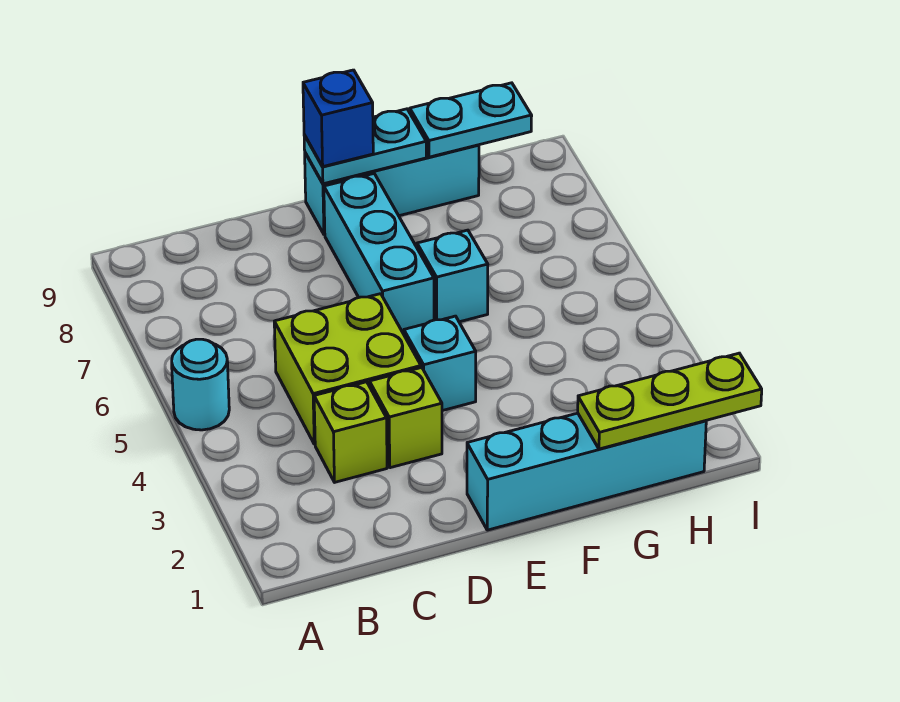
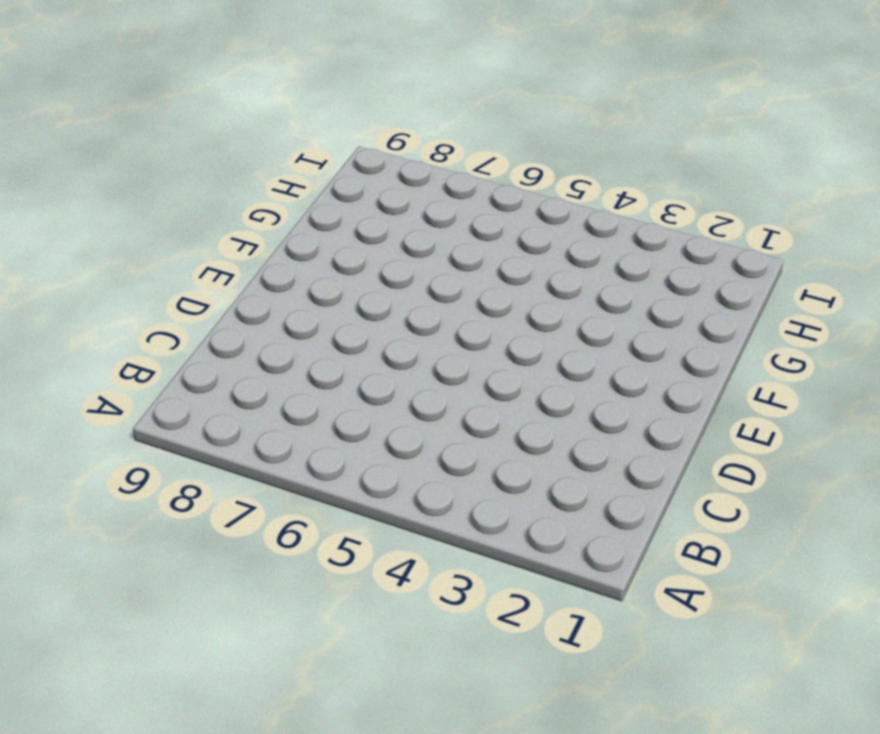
none -> cyan 1x1 round brick [172,339,229,430]
none -> lime 1x1 brick [314,382,387,482]
none -> lime 2x2 brick [274,294,421,444]

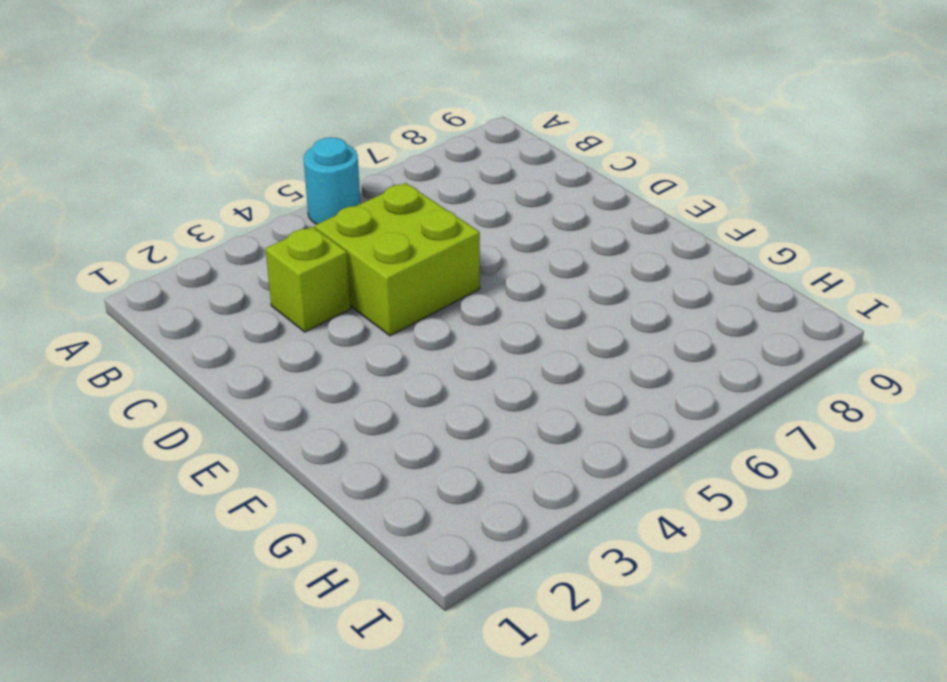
none -> lime 1x1 brick [370,367,442,468]
none -> cyan 1x4 brick [467,413,706,530]
none -> cyan 1x1 brick [404,316,476,411]

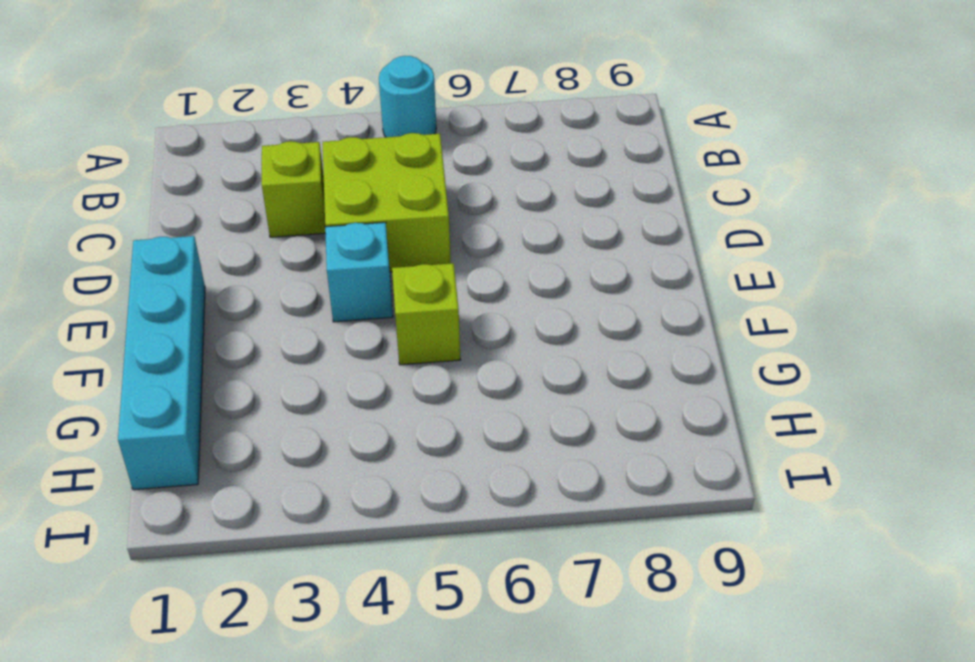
lime 1x1 brick [392,263,460,365] -> lime 1x1 brick moved to [370,367,442,468]
none -> cyan 1x3 brick [324,174,434,334]
none -> cyan 1x3 brick [305,145,479,235]
none -> cyan 1x1 brick [417,230,488,322]

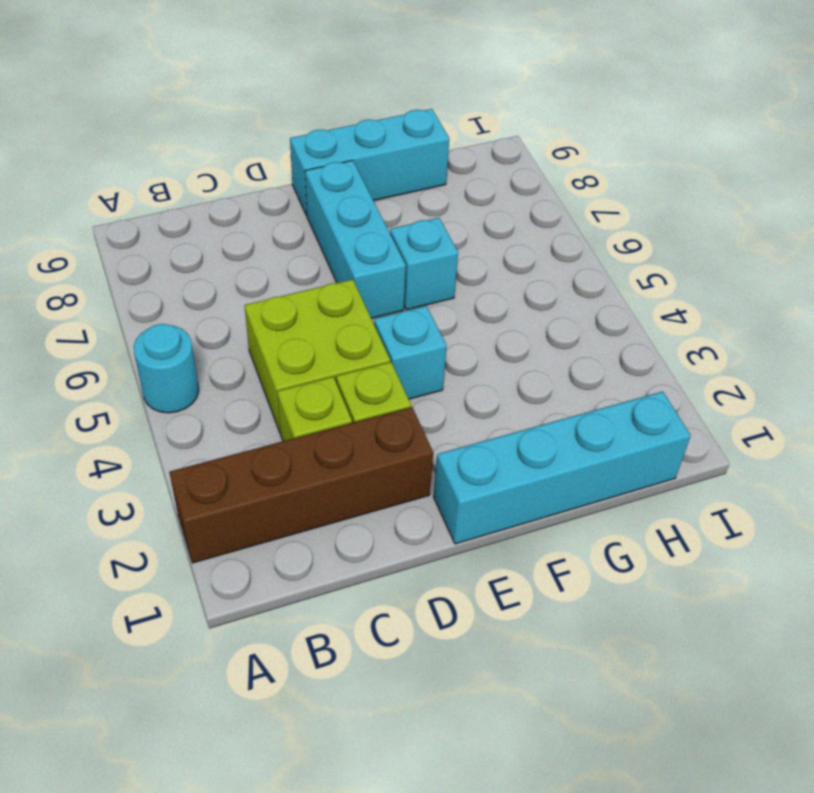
brown 1x4 brick [169,407,433,563] -> none
none -> cyan 1x2 plate [304,109,426,184]
none -> lime 1x3 plate [578,353,762,449]
none -> cyan 1x2 plate [410,83,532,157]

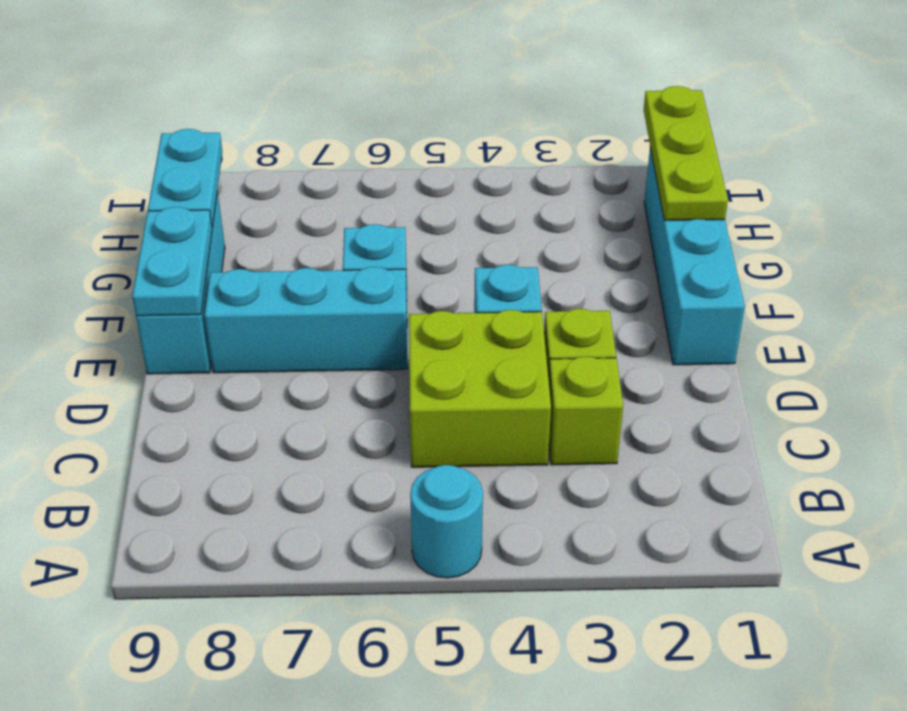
none -> blue 1x1 brick [303,70,373,167]

